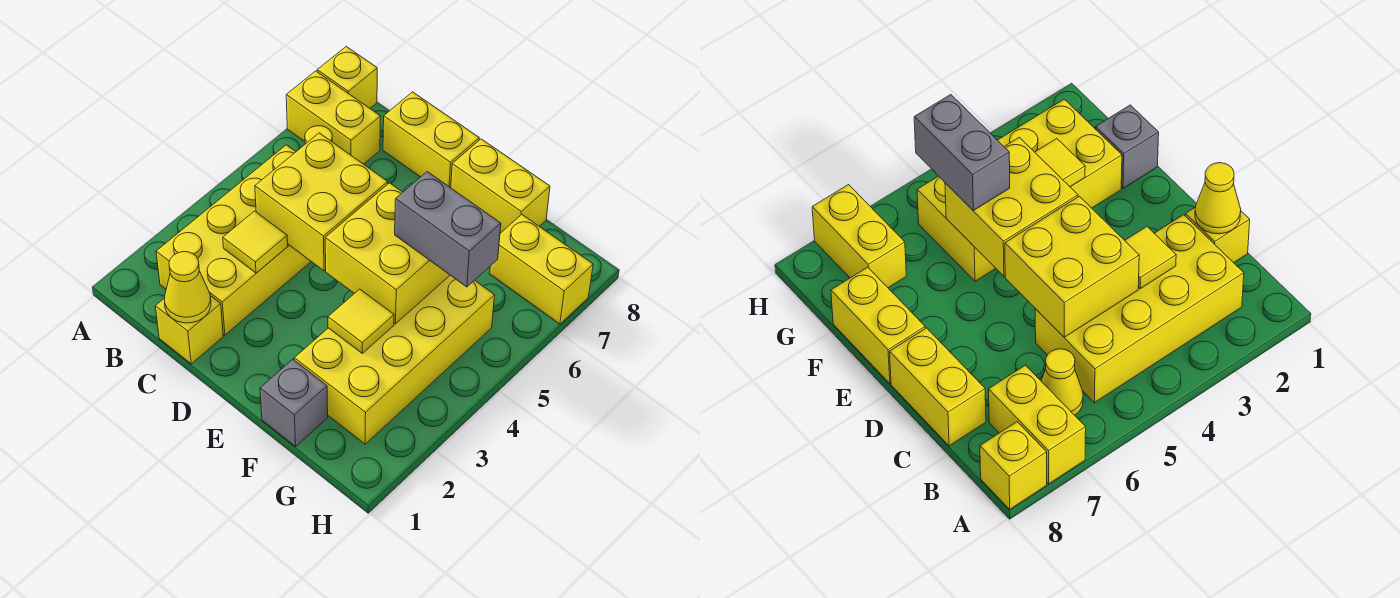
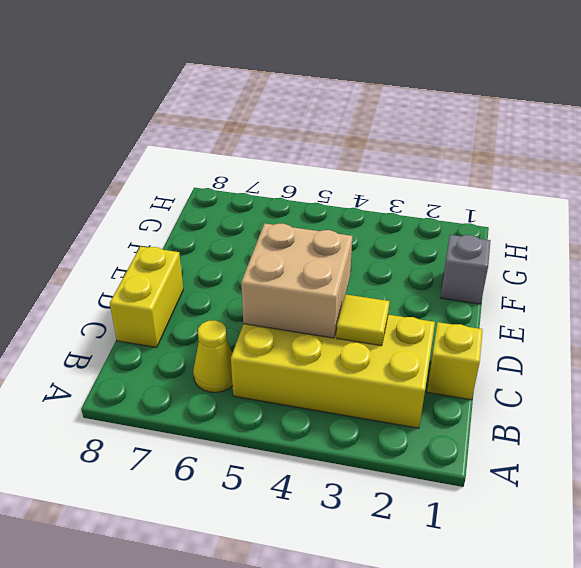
tan 2x2 brick [241,223,352,338] -> yellow 2x2 brick [255,133,388,271]
none -> yellow 1x2 brick [286,71,381,164]
none -> yellow 1x1 brick [317,47,377,108]
none -> yellow 1x2 brick [451,139,550,233]

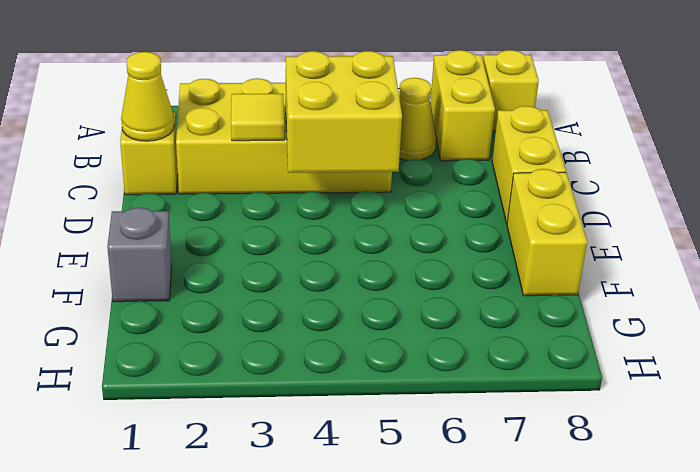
none -> yellow 2x4 brick [294,275,495,444]
none -> yellow 1x2 brick [490,214,593,324]
none -> yellow 2x2 brick [325,183,450,324]

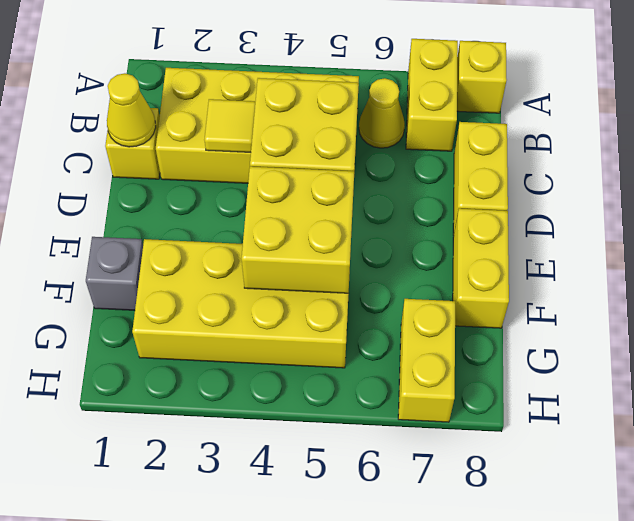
none -> yellow 1x1 tile [328,289,394,353]
none -> grey 1x2 brick [395,172,501,287]

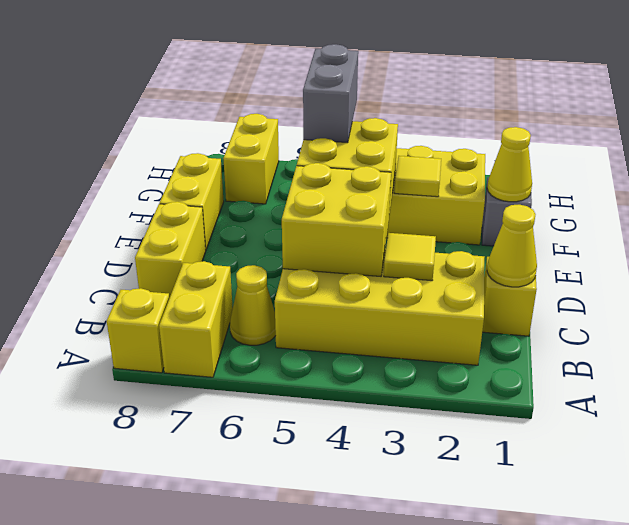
yellow 1x1 cone [487,127,532,202] -> none

